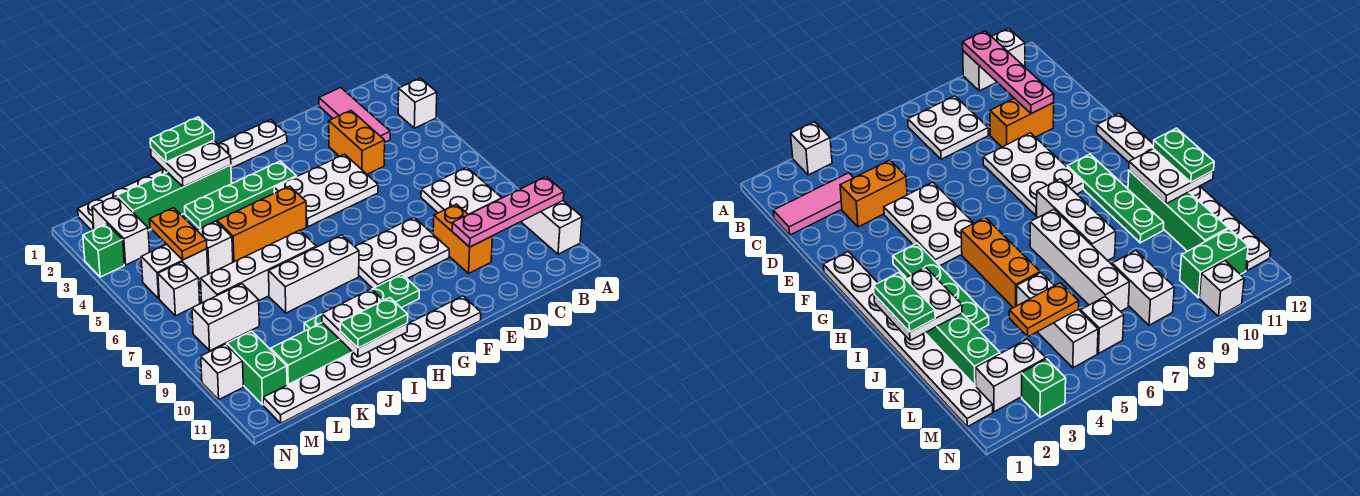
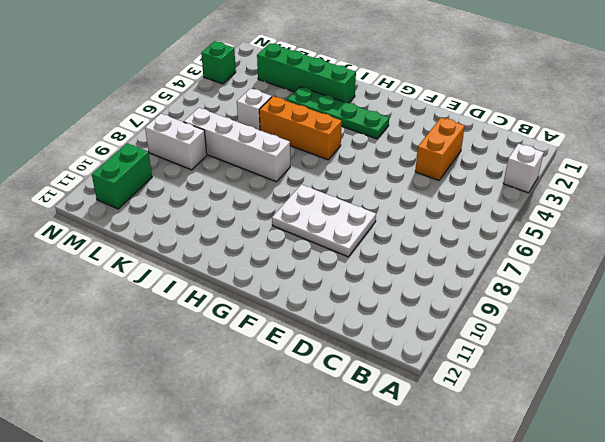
none -> white 1x2 brick [522,201,582,254]
none -> white 2x2 plate [421,167,502,215]
none -> pink 1x3 tile [319,88,390,142]
none -> orange 1x2 brick [433,204,492,273]

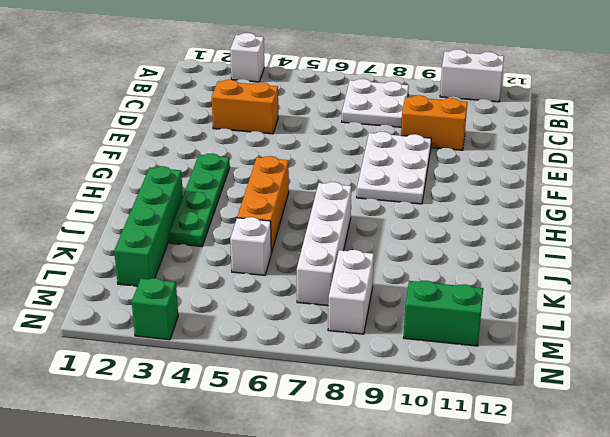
none -> pink 1x3 tile [319,88,390,142]
none -> white 2x3 plate [274,154,378,227]
none -> white 1x8 plate [78,120,287,231]
none -> white 1x8 plate [263,296,481,423]

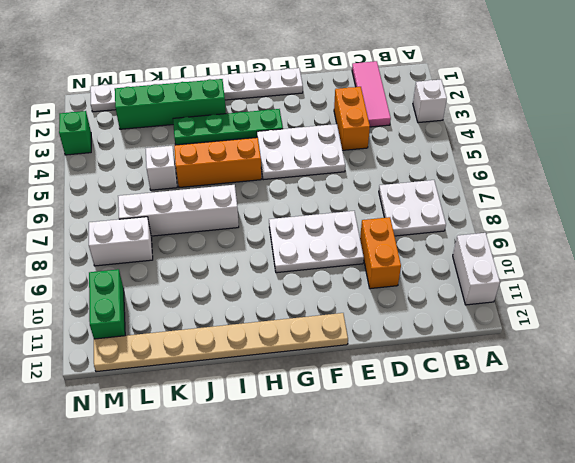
tan 1x8 plate [94,313,348,372] -> white 1x8 plate [263,296,481,423]
none -> green 1x4 plate [304,274,419,331]
none -> white 1x3 brick [269,235,359,313]
none -> green 1x4 brick [271,323,352,385]
none -> white 1x2 brick [141,244,208,298]

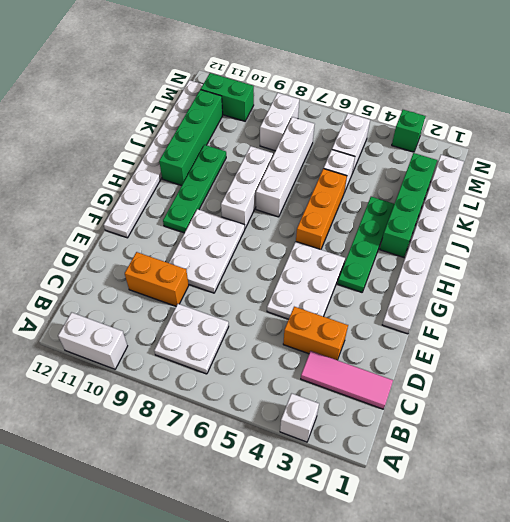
none -> white 1x2 brick [92,196,150,265]
none -> white 1x1 brick [158,262,200,316]
none -> white 1x1 brick [201,344,243,400]
none -> pink 1x4 plate [452,177,564,247]

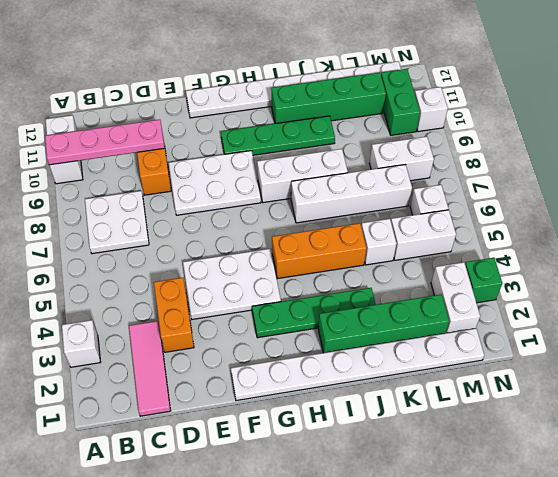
none -> white 2x2 plate [151,140,231,187]
none -> white 2x2 plate [322,289,408,357]
none -> orange 1x2 plate [150,208,207,260]
none -> green 1x2 plate [150,117,214,162]

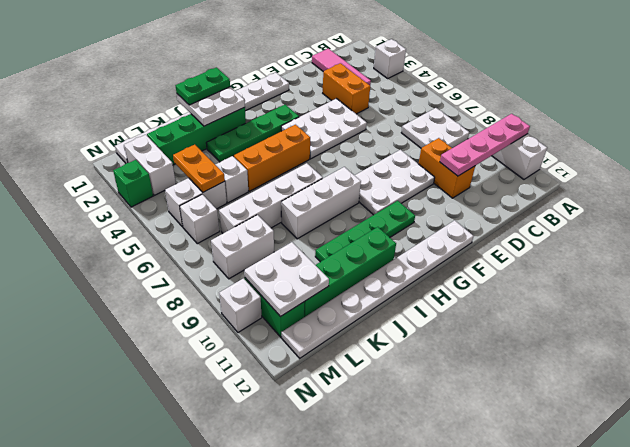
white 2x2 plate [244,242,329,317] -> white 2x2 plate moved to [322,289,408,357]
none -> green 1x2 plate [340,298,408,348]

